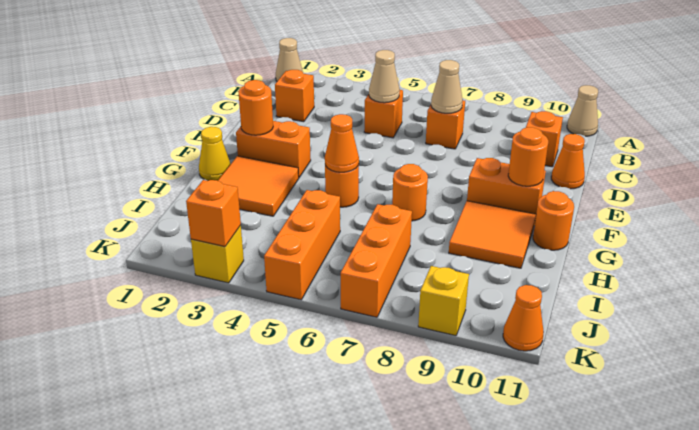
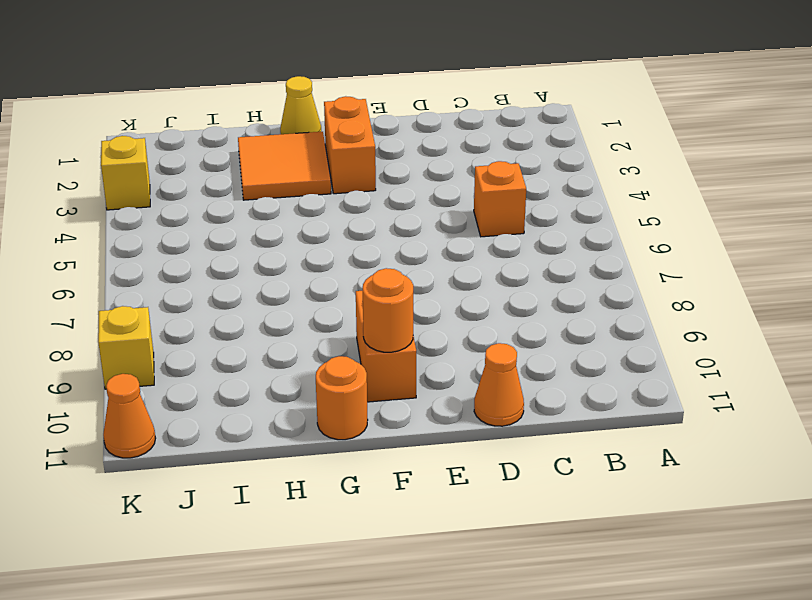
none -> tan 1x1 cone [276,38,303,81]
none -> tan 1x1 cone [567,85,598,136]
none -> orange 1x1 brick [275,70,314,122]

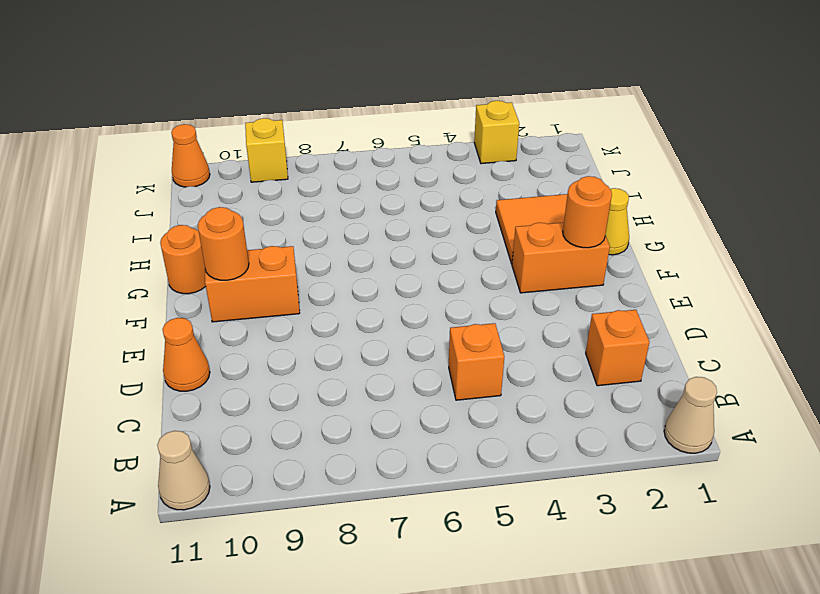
none -> orange 1x1 brick [426,101,465,149]
none -> orange 1x1 brick [526,111,563,167]
none -> orange 1x1 round brick [325,164,359,207]

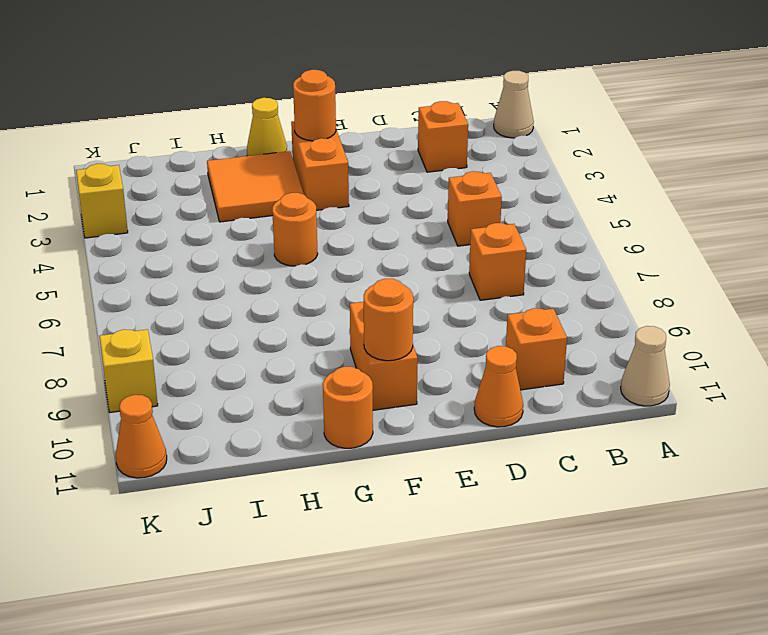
none -> orange 1x1 round brick [392,164,428,221]
none -> orange 2x2 tile [449,201,536,268]
none -> orange 1x3 brick [264,190,340,300]

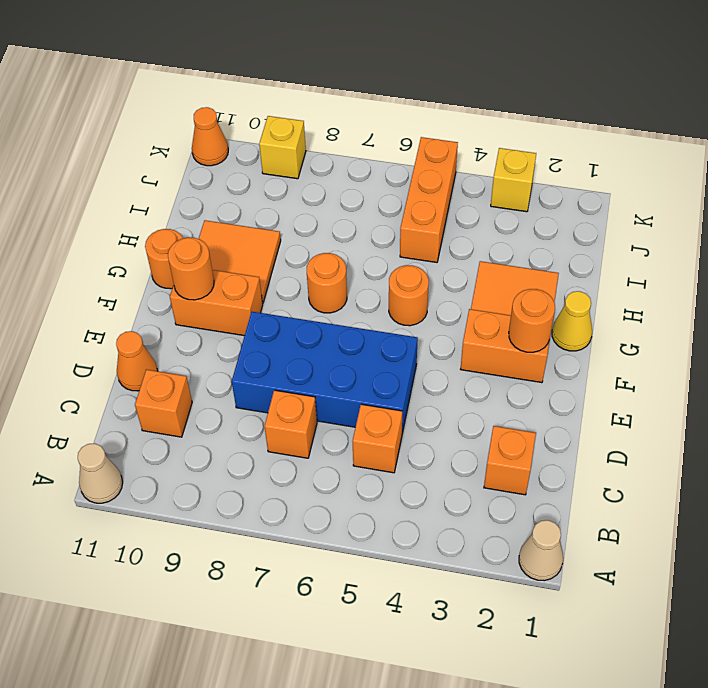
blue 2x4 brick [232,312,418,433] -> none
none -> orange 1x3 brick [341,204,412,317]
none -> tan 1x1 cone [369,50,400,103]
none -> tan 1x1 cone [431,60,463,113]

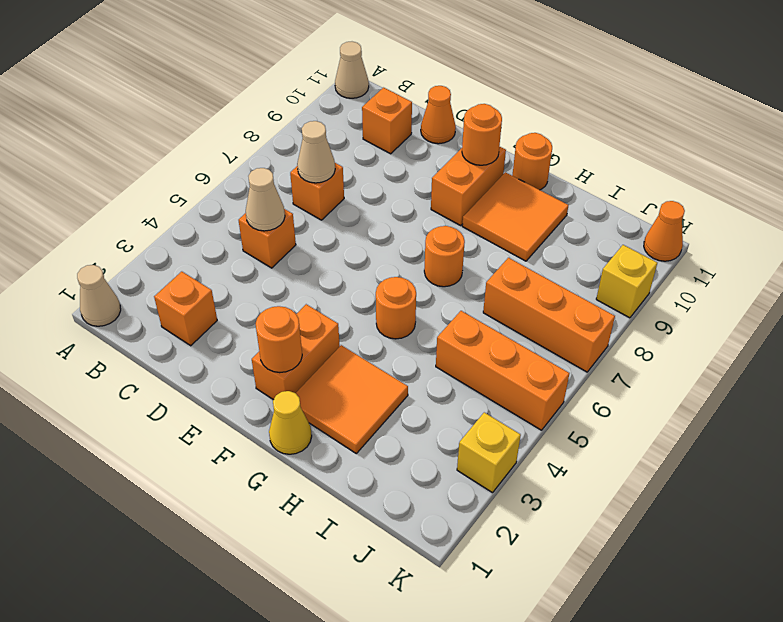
none -> orange 1x1 cone [325,114,359,172]
none -> orange 1x1 brick [186,180,241,246]

